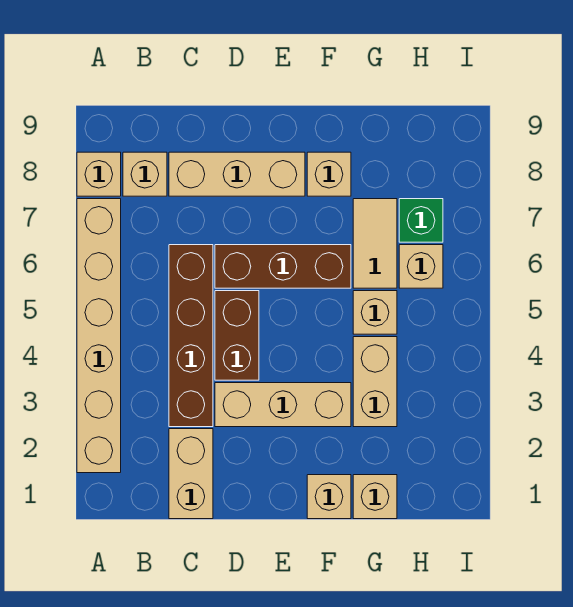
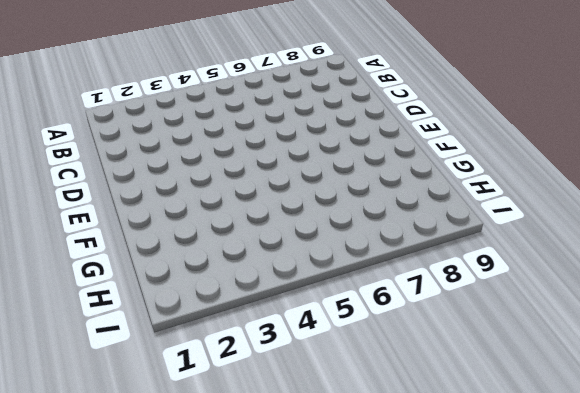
none -> tan 1x6 brick [77,199,121,473]
none -> tan 1x1 brick [77,152,121,196]
none -> tan 1x1 brick [123,152,167,196]

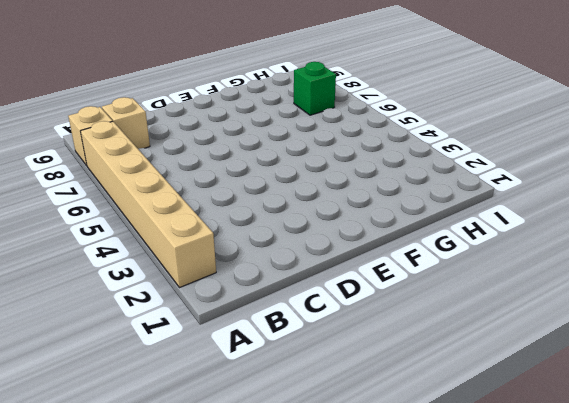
none -> tan 1x2 brick [169,429,213,519]
none -> brown 1x4 brick [169,245,213,427]
none -> tan 1x3 brick [169,152,305,196]

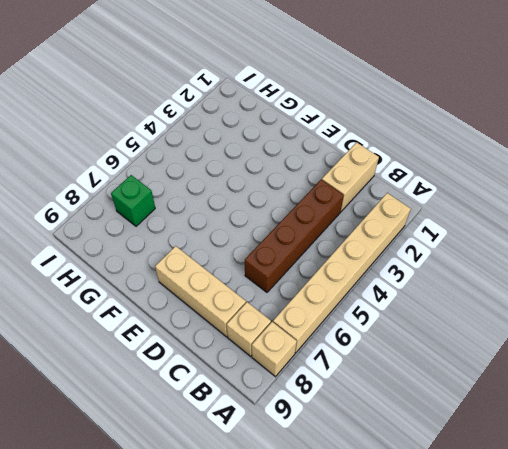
none -> tan 1x3 brick [215,383,351,427]
none -> brown 1x2 brick [215,291,259,380]
none -> brown 1x3 brick [215,245,351,288]

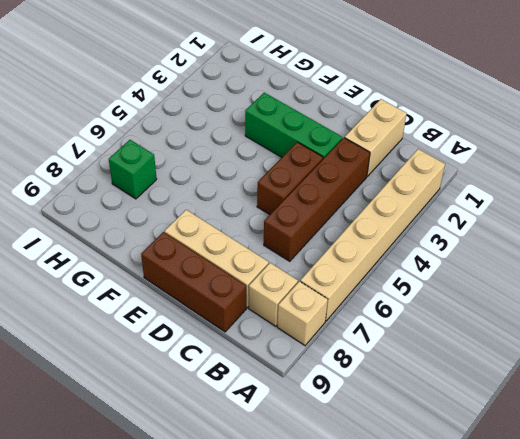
brown 1x3 brick [141,232,246,332] -> brown 1x3 brick moved to [215,245,351,288]
green 1x3 brick [245,93,342,159] -> tan 1x3 brick [215,383,351,427]
none -> tan 1x1 brick [307,475,351,519]
none -> tan 1x1 brick [307,152,351,196]
none -> tan 1x1 brick [353,475,397,519]

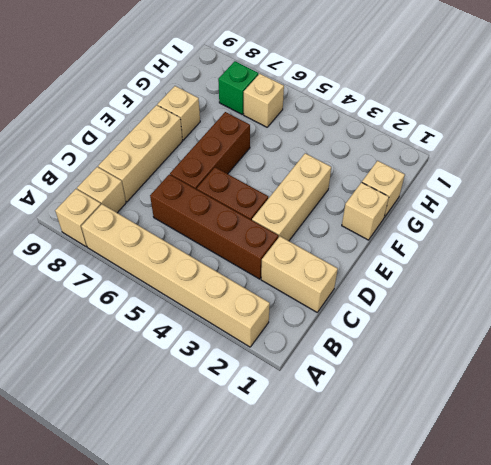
none -> tan 1x2 brick [353,337,397,427]
none -> tan 1x1 brick [353,291,397,334]
none -> tan 1x2 tile [353,199,397,288]

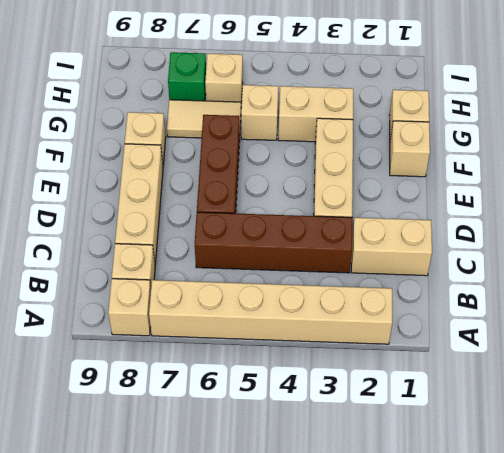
none -> brown 1x2 brick [215,291,259,380]

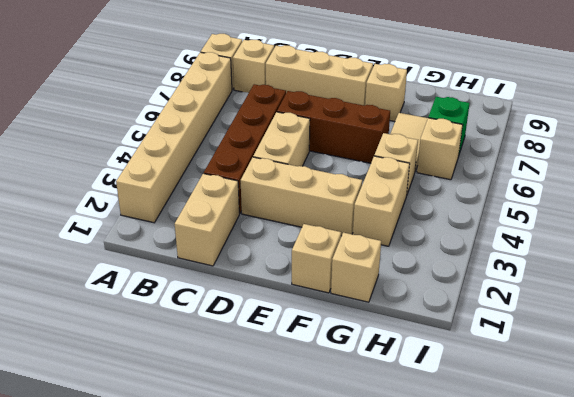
tan 1x2 brick [253,112,310,166] -> brown 1x2 brick [215,291,259,380]

